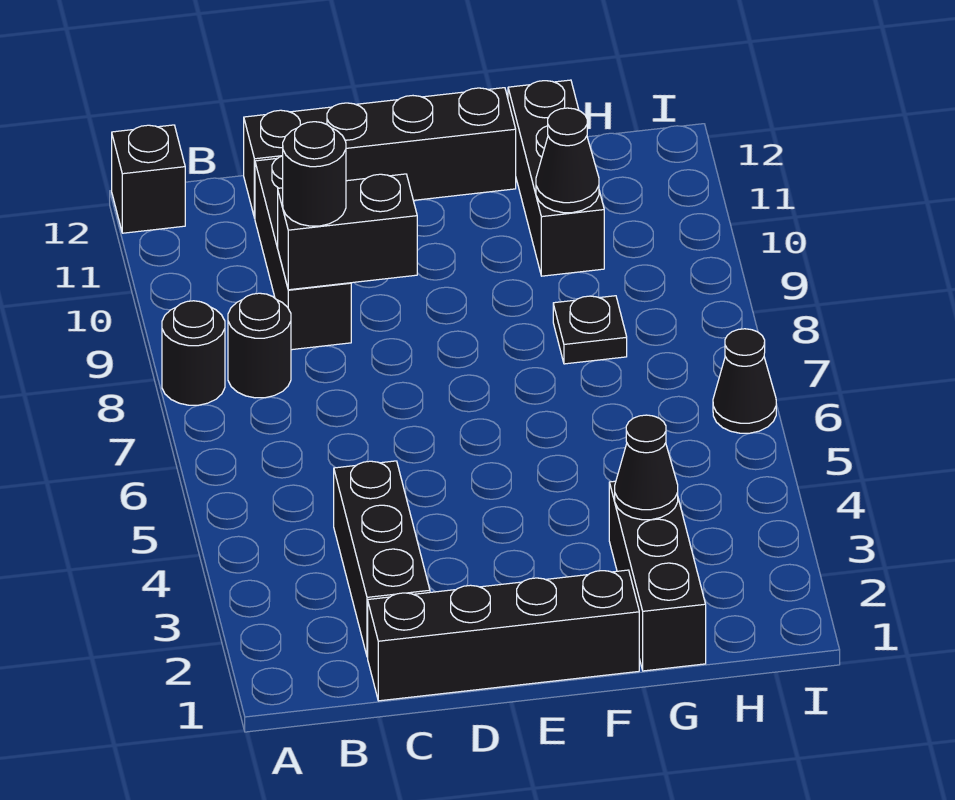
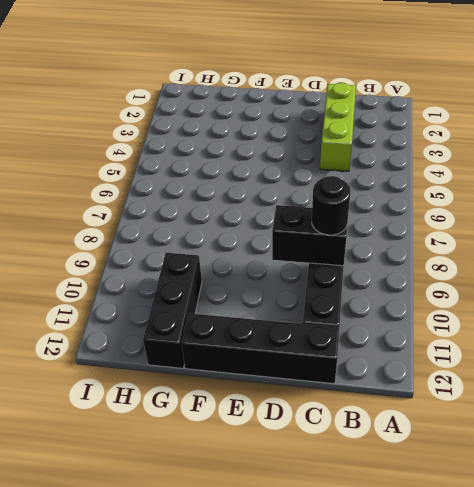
lime 1x3 brick [320,83,356,171] -> black 1x3 brick [334,461,430,657]
none -> black 1x1 round brick [162,301,225,405]
none -> black 1x1 brick [112,125,185,233]
none -> black 1x1 round brick [228,293,291,398]

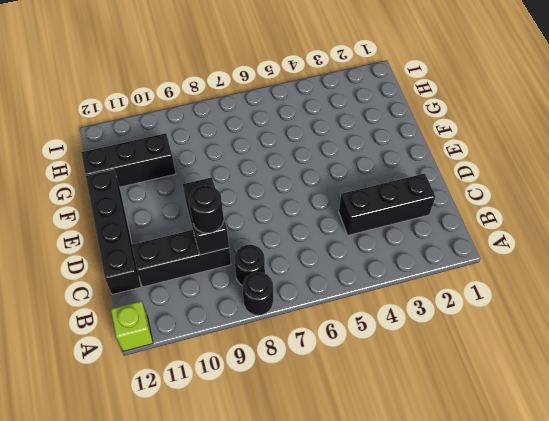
lime 1x1 brick [111,301,153,351] -> black 1x1 brick [112,125,185,233]
none -> black 1x4 brick [368,570,639,701]
none -> black 1x3 brick [609,481,706,671]
none -> black 1x1 plate [553,296,627,364]

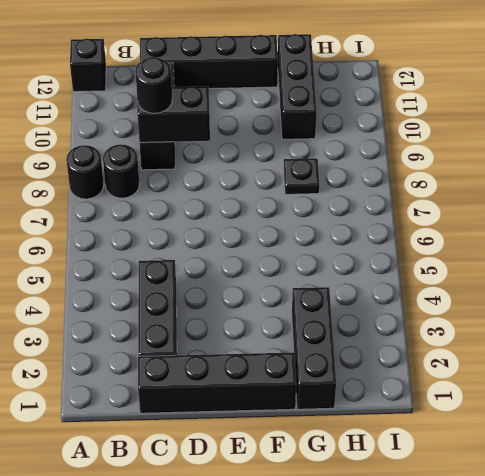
none -> black 1x1 cone [713,329,776,433]
none -> black 1x1 cone [615,415,678,520]
none -> black 1x1 cone [536,108,599,213]

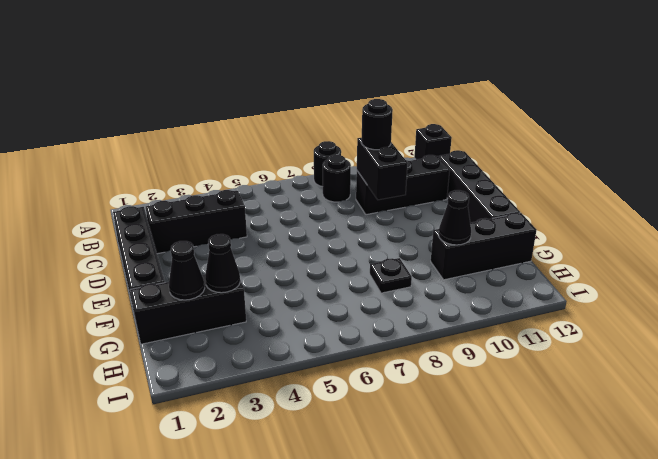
black 1x1 cone [169,241,205,300] -> black 1x1 cone moved to [713,329,776,433]

